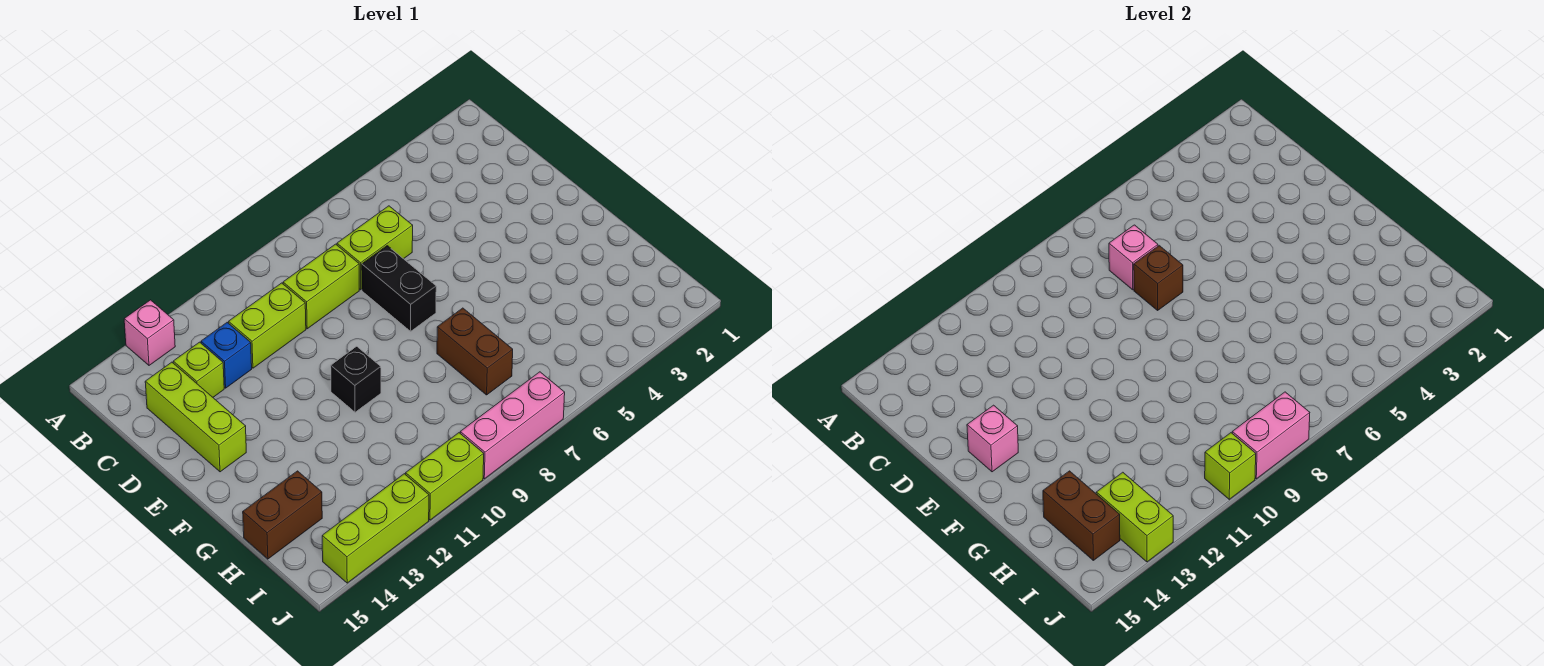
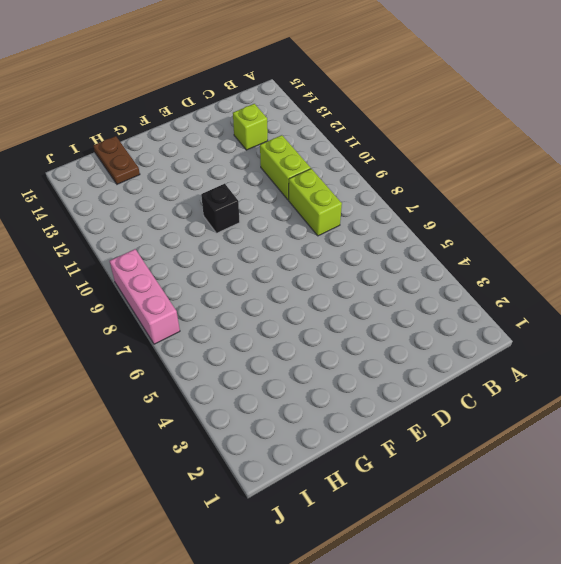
brown 1x2 plate [93,136,140,184] -> brown 1x2 brick [243,471,322,559]
none -> pink 1x1 brick [124,300,175,365]
none -> lime 1x2 brick [337,206,413,290]
none -> blue 1x1 brick [201,323,252,388]

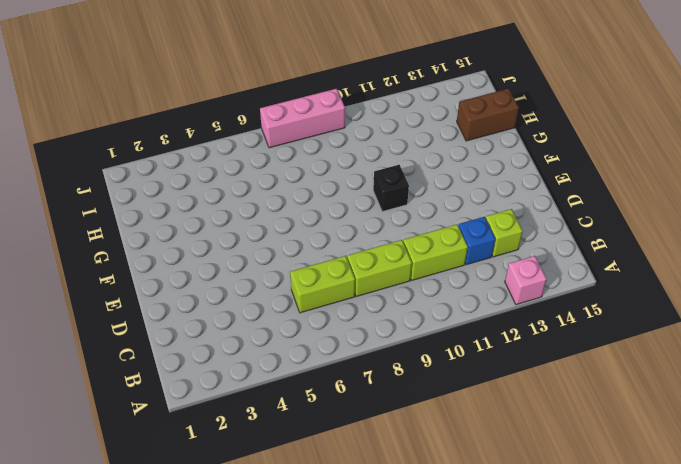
none -> lime 1x3 brick [145,362,246,472]
none -> black 1x2 brick [362,246,436,331]
none -> brown 1x2 brick [437,308,513,395]

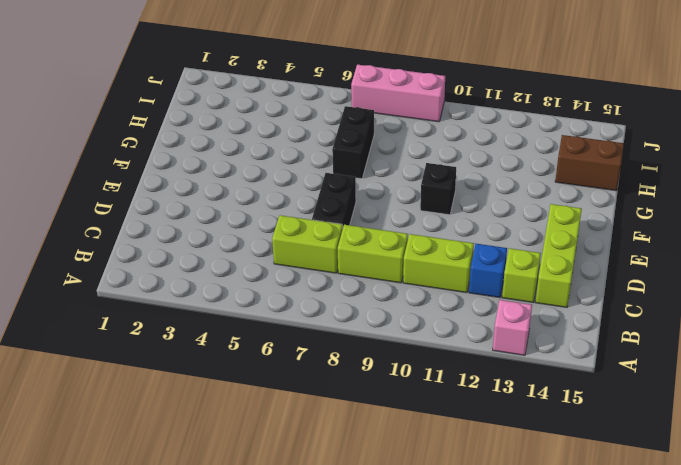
black 1x2 brick [332,106,374,179] -> brown 1x2 brick [437,308,513,395]
none -> lime 1x2 brick [406,433,484,520]
none -> lime 1x3 brick [322,474,429,583]
none -> pink 1x1 brick [1109,225,1158,290]

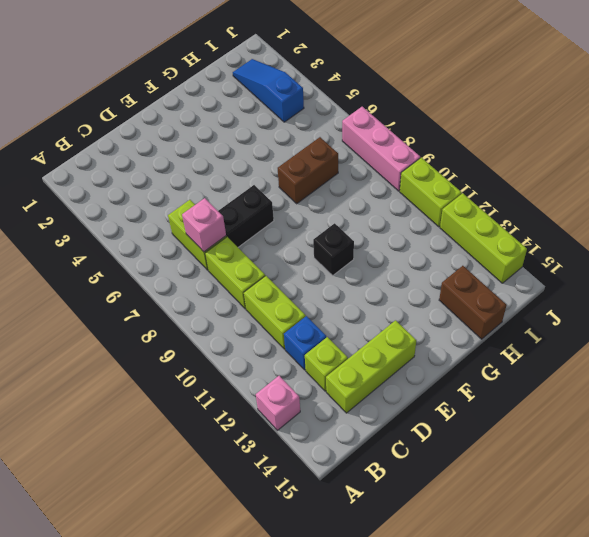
blue 1x3 slope [233,59,304,122] -> none
none -> brown 1x1 brick [1134,246,1183,310]
none -> pink 1x1 brick [967,405,1018,472]
none -> brown 1x2 brick [1043,471,1120,560]

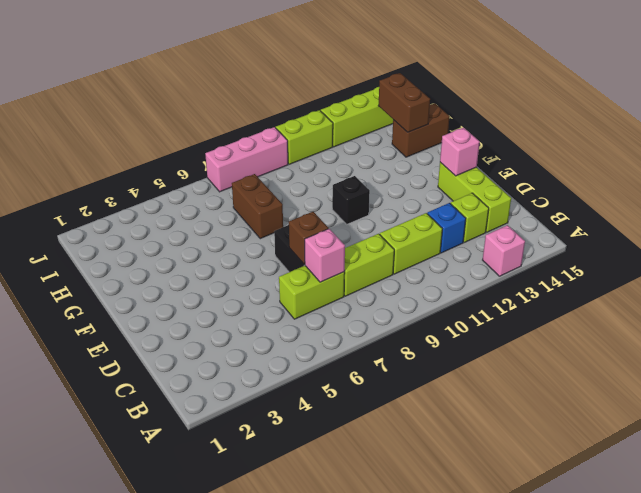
none -> lime 1x2 brick [1096,472,1173,562]
none -> pink 1x2 brick [1232,392,1310,479]
none -> lime 1x1 brick [1205,433,1256,499]

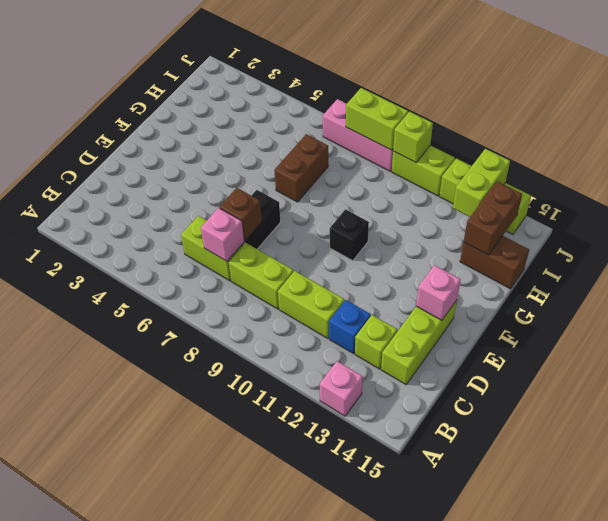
lime 1x2 brick [346,88,408,150] -> pink 1x2 brick [1232,392,1310,479]

